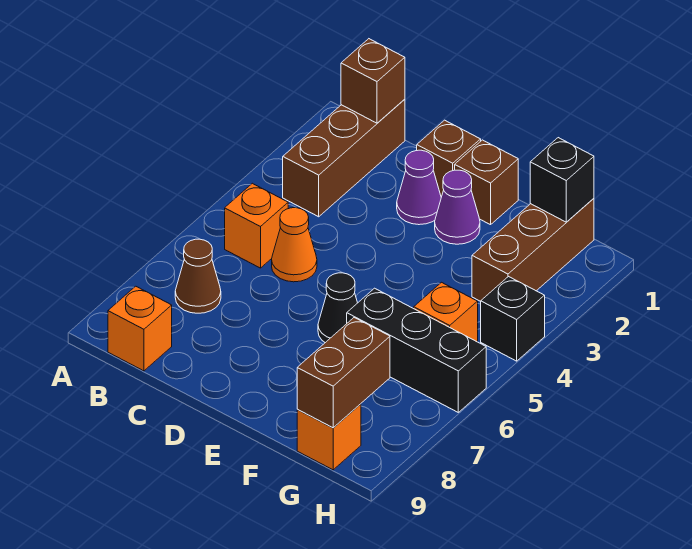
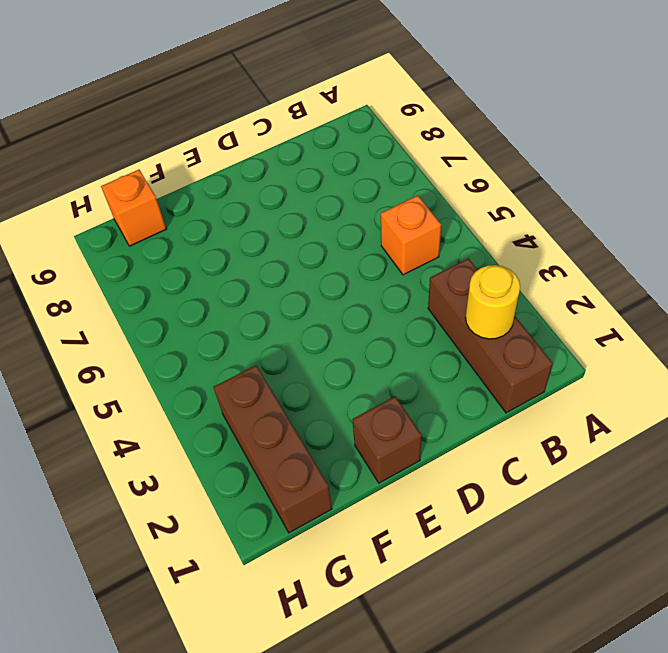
yellow 1x1 round brick [466,265,520,339] -> none
none -> brown 1x1 cone [175,239,221,313]
none -> orange 1x1 brick [108,286,172,371]
none -> orange 1x1 cone [272,208,317,282]

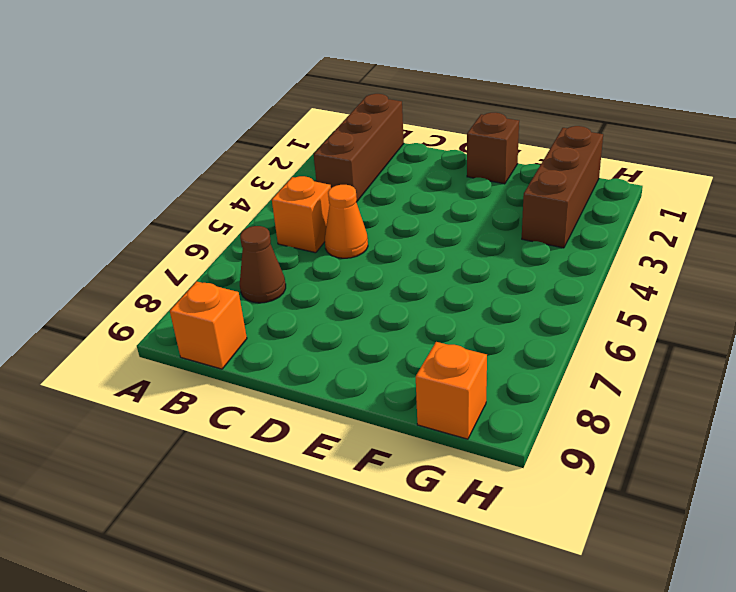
none -> brown 1x1 brick [417,120,481,197]
none -> purple 1x1 cone [397,150,441,225]
none -> purple 1x1 cone [435,170,480,244]

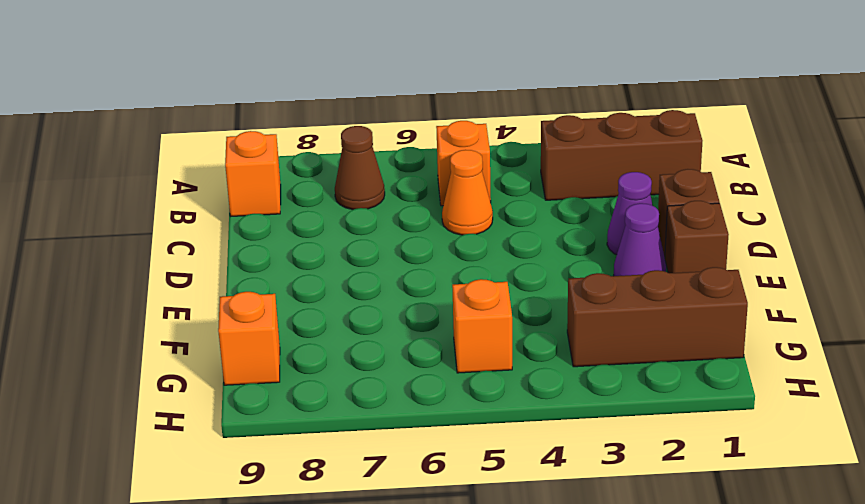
none -> black 1x1 cone [318,273,357,343]
none -> black 1x3 brick [347,288,486,412]
none -> black 1x1 brick [481,277,545,361]

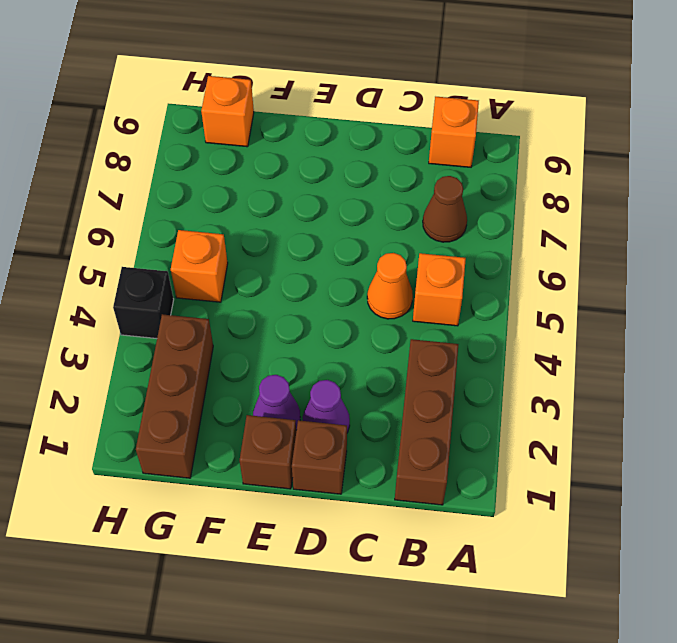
none -> black 1x1 cone [318,273,357,343]
none -> black 1x3 brick [347,288,486,412]
none -> brown 1x1 brick [341,39,405,123]

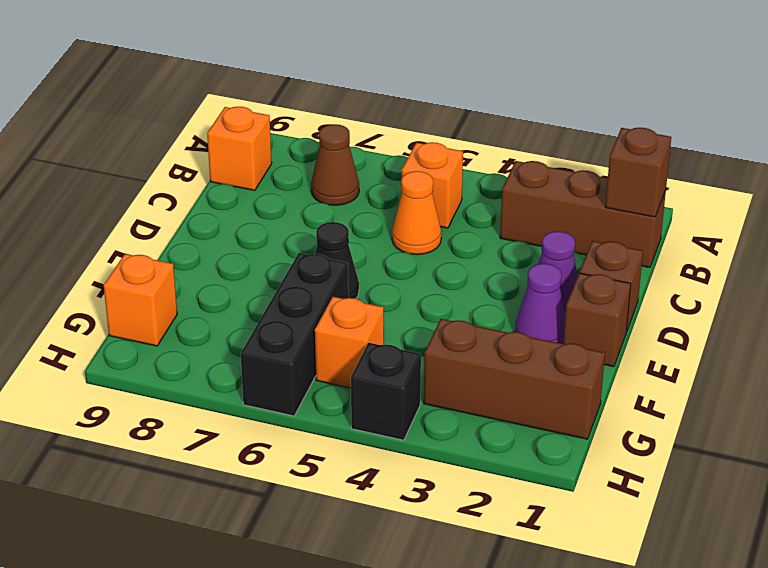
none -> black 1x1 brick [530,138,594,222]
none -> brown 1x2 brick [297,318,390,428]

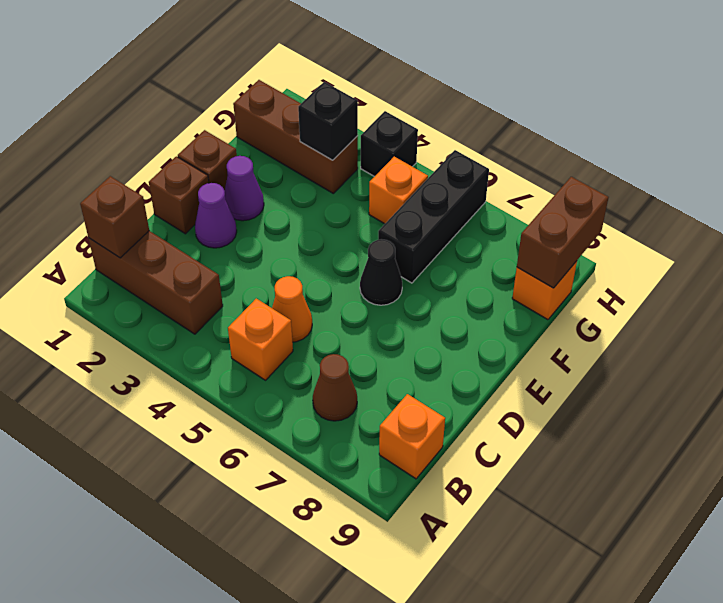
black 1x1 brick [298,82,358,160] -> black 1x1 brick moved to [530,138,594,222]
brown 1x2 brick [517,177,608,288] -> brown 1x2 brick turned to [297,318,390,428]

